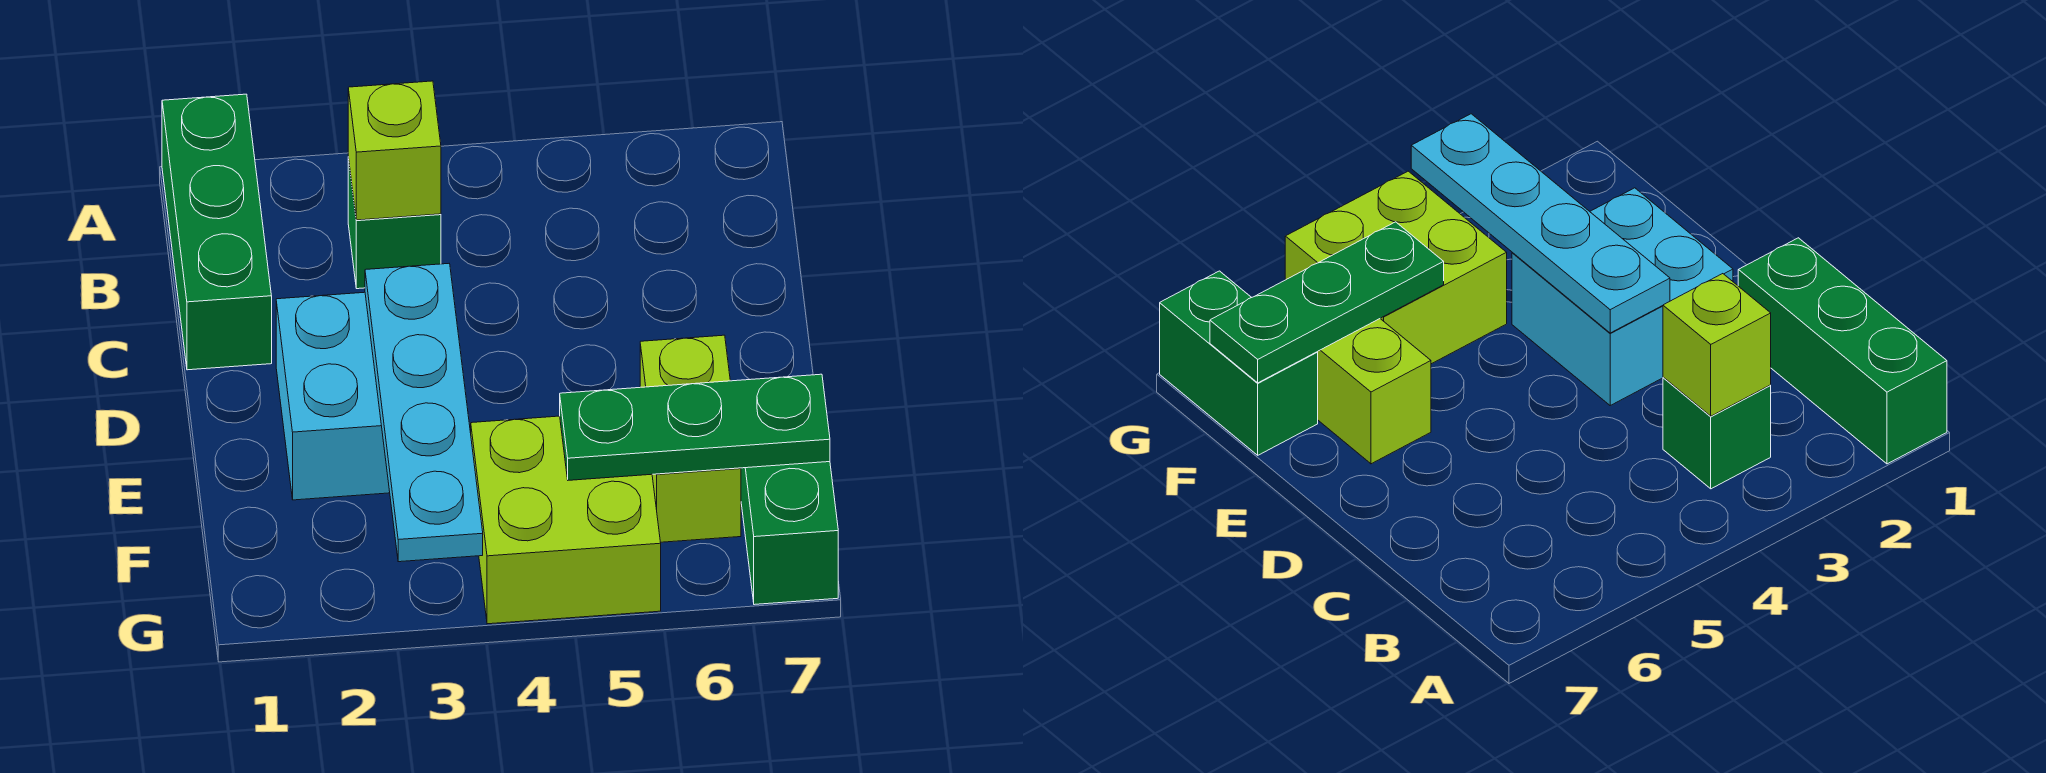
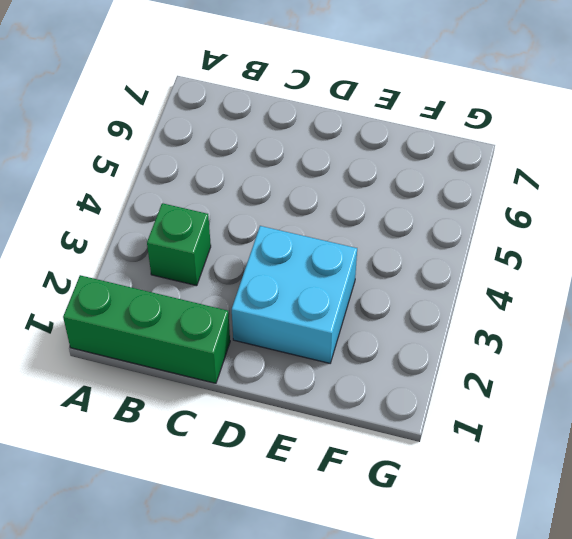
none -> lime 1x2 brick [640,335,741,542]
none -> lime 2x2 brick [471,416,661,624]

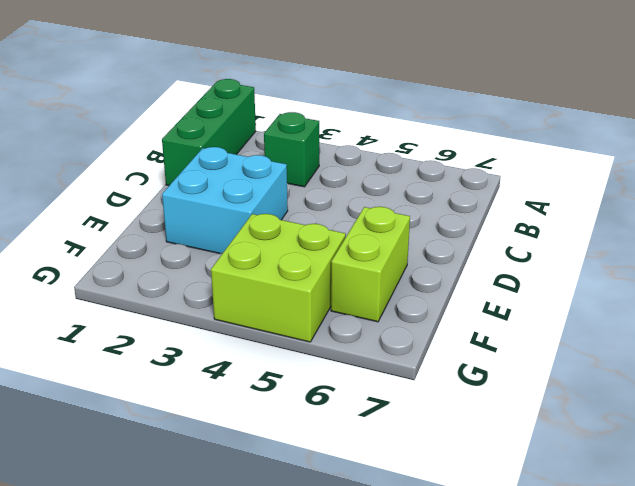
none -> green 1x2 brick [741,462,838,605]
none -> lime 1x1 brick [348,81,441,220]

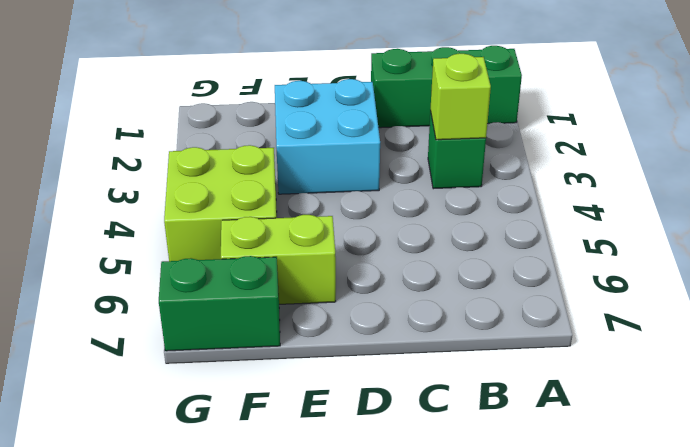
none -> cyan 1x4 plate [365,264,483,562]
none -> green 1x3 plate [560,374,830,480]

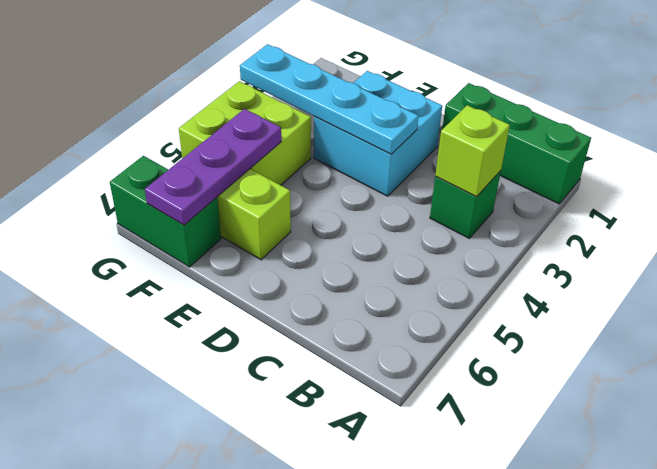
purple 1x3 plate [145,109,281,225] -> green 1x3 plate [560,374,830,480]

